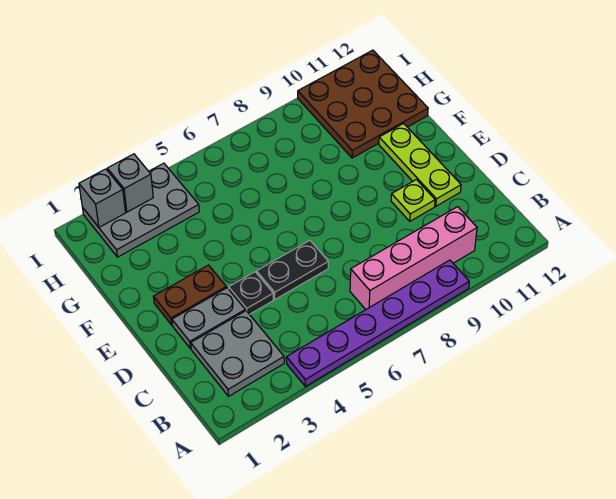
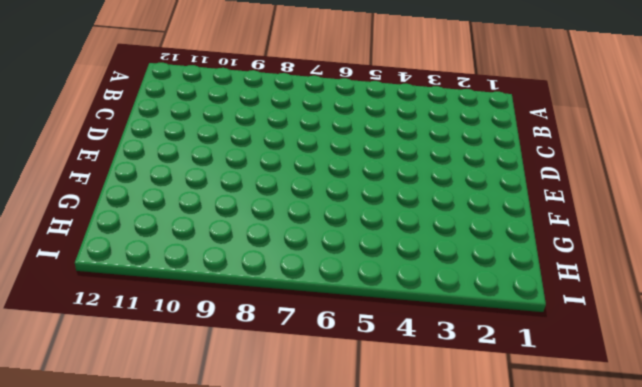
none -> purple 1x6 plate [286,260,469,386]
none -> grey 2x2 plate [191,311,284,396]
none -> pink 1x4 brick [350,207,477,309]

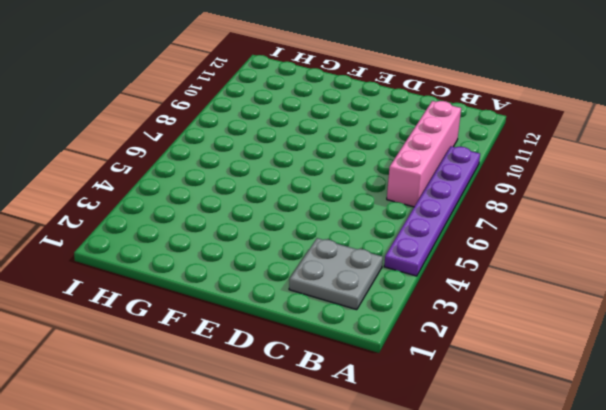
none -> grey 1x2 plate [172,288,245,348]
none -> black 1x1 plate [229,272,273,314]
none -> black 1x2 plate [257,241,328,299]

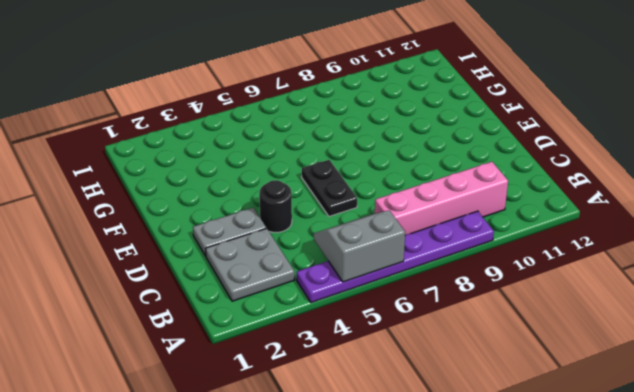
grey 2x2 slope [314,210,405,282] -> none
black 1x1 round brick [259,180,292,232] -> black 1x1 plate [229,272,273,314]
black 1x2 plate [302,160,357,216] -> black 1x2 plate turned to [257,241,328,299]
none -> lime 1x1 plate [391,180,435,221]
none -> lime 1x3 plate [379,123,461,206]
none -> brown 1x2 plate [154,265,226,325]

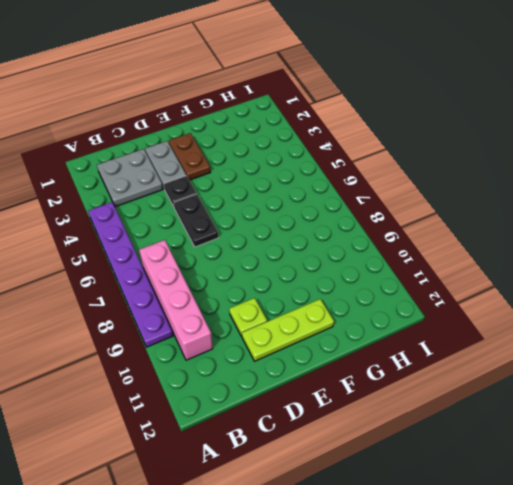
none -> brown 3x3 plate [298,50,428,158]
none -> grey 2x3 plate [83,163,199,257]
none -> grey 1x1 brick [79,169,126,227]

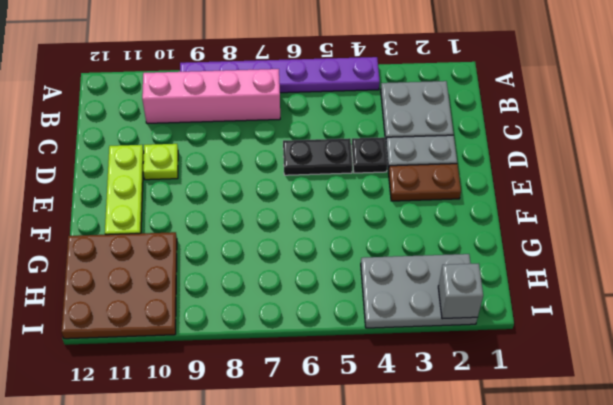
none -> grey 1x1 brick [107,154,153,212]

